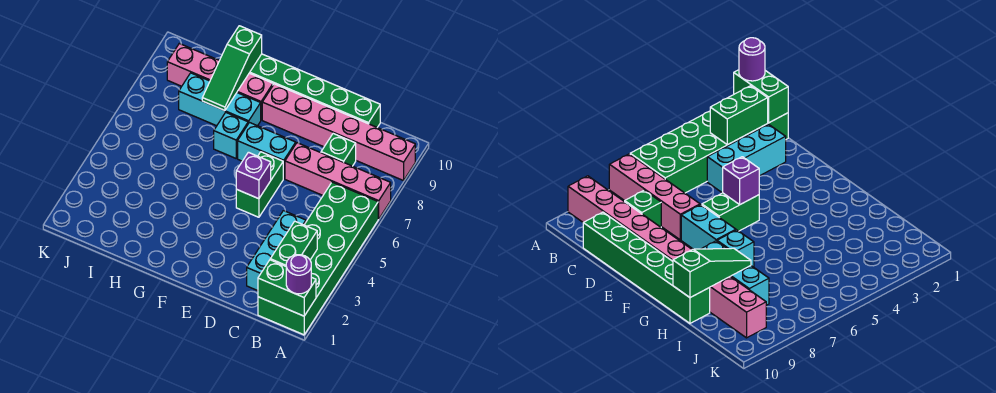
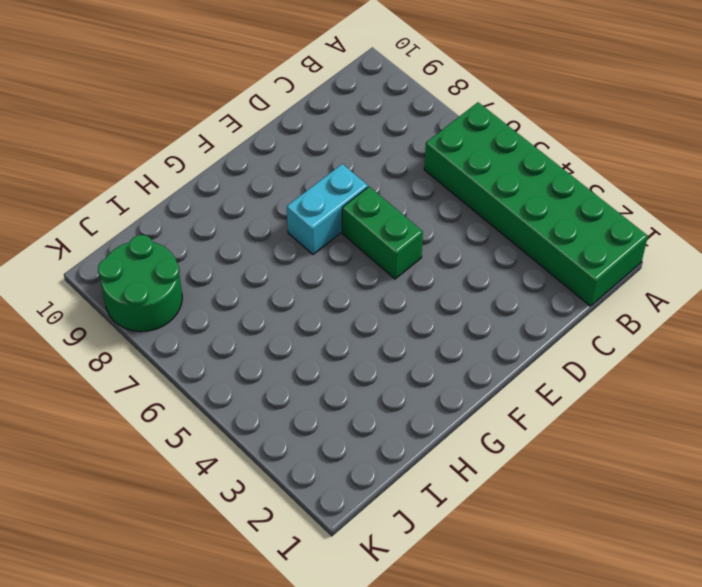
green 2x2 round brick [98,235,182,332] -> pink 1x4 brick [167,44,273,120]
none -> pink 1x4 brick [285,143,391,219]
none -> pink 1x6 brick [262,84,415,181]
none -> cyan 1x3 brick [247,211,306,291]

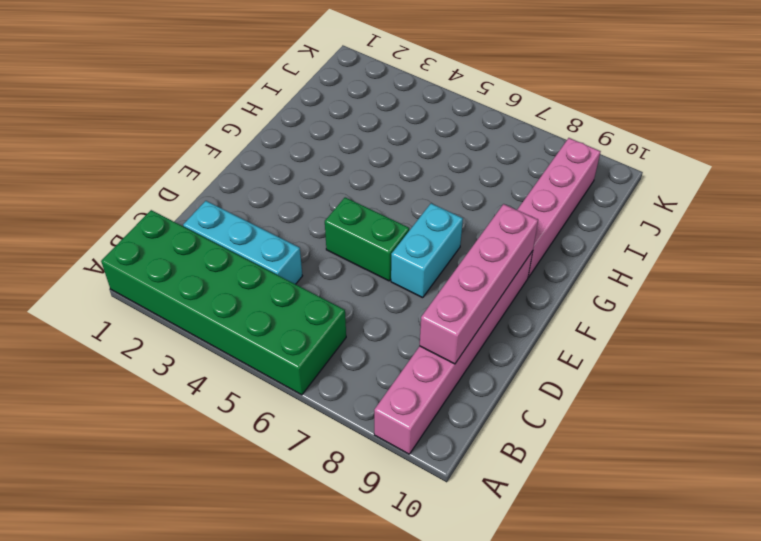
pink 1x4 brick [420,204,538,364] -> pink 1x4 brick moved to [285,143,391,219]
none -> green 1x1 brick [321,134,356,166]
none -> green 1x6 brick [250,54,380,127]
none -> cyan 1x1 brick [214,113,248,158]

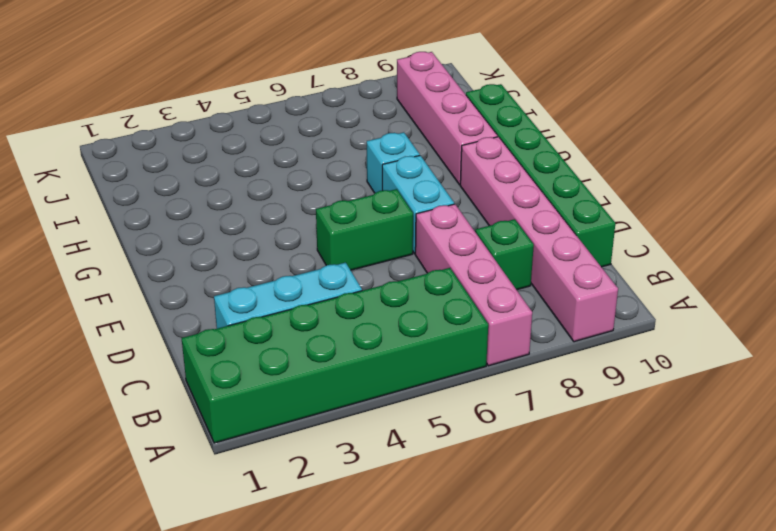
none -> cyan 1x3 brick [179,73,261,126]
none -> green 1x2 brick [258,260,316,316]
none -> green 1x2 brick [270,221,317,266]

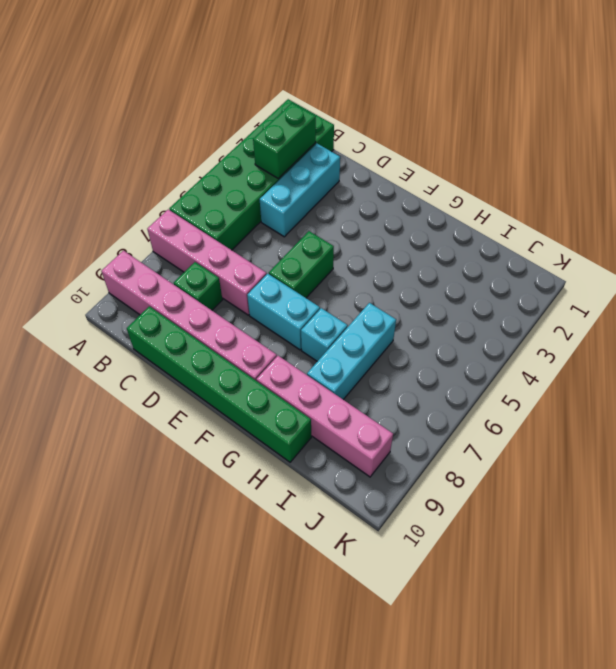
cyan 1x3 brick [307,303,396,400] -> cyan 1x3 brick turned to [179,73,261,126]
none -> green 1x2 brick [258,260,316,316]
none -> purple 1x1 brick [236,152,271,199]
none -> green 1x3 slope [202,26,262,111]

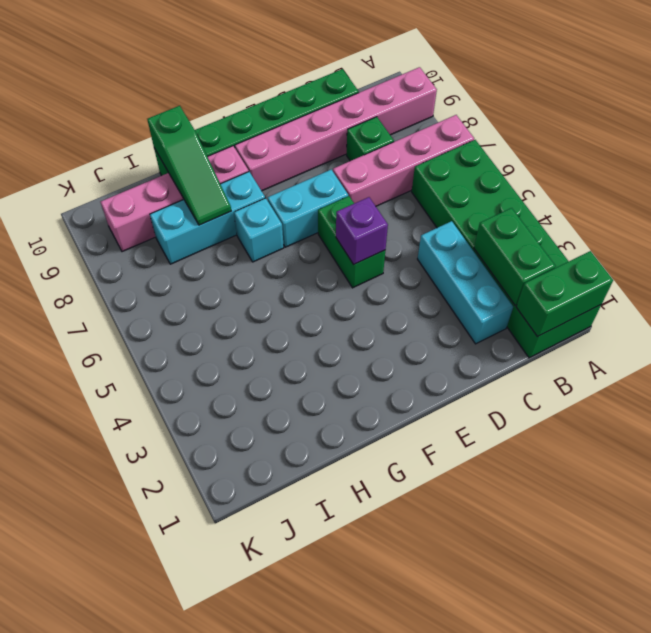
none -> purple 1x1 round brick [286,255,311,294]

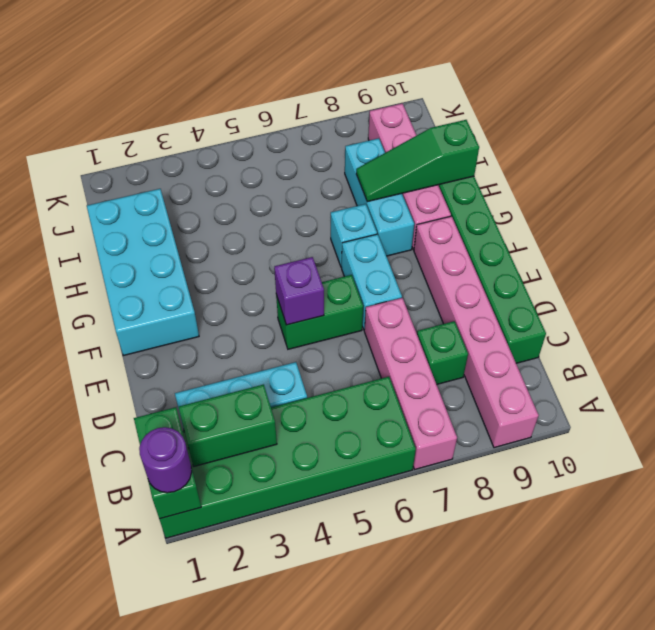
cyan 2x4 brick [87,189,199,356] -> none

